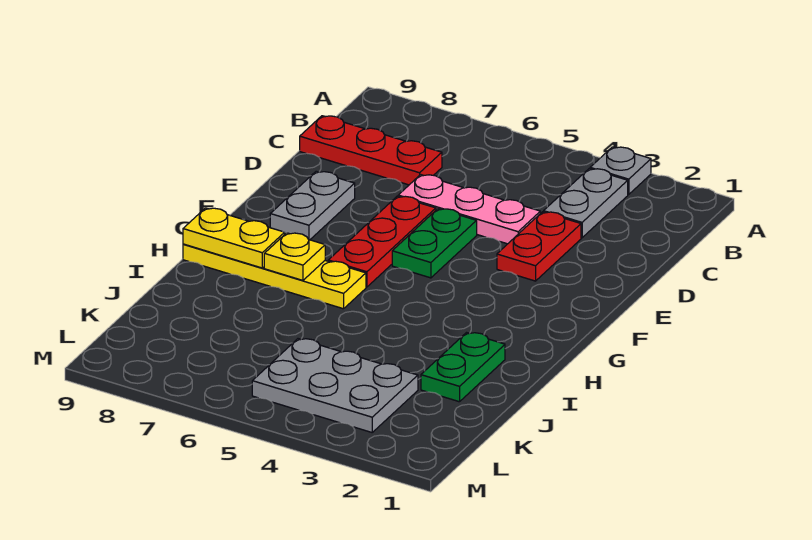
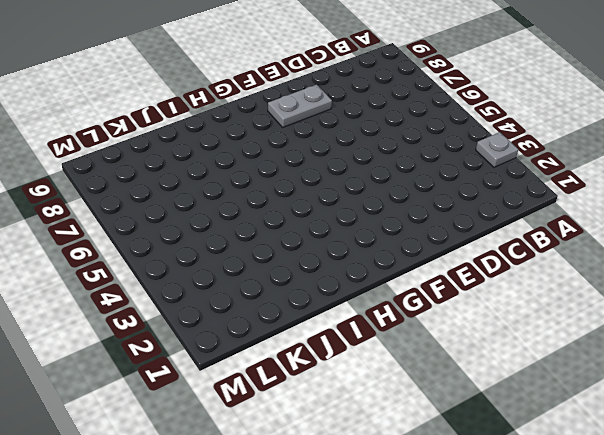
none -> grey 1x2 plate [544,169,628,238]
none -> red 1x3 plate [300,116,442,185]
none -> red 1x2 plate [497,212,581,281]

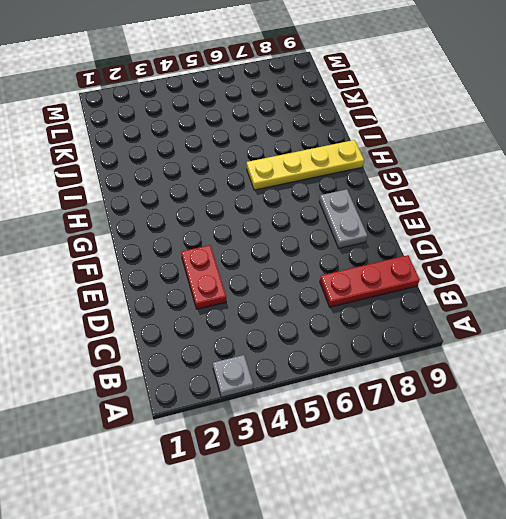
none -> grey 1x2 plate [544,169,628,238]
none -> pink 1x3 plate [398,175,540,244]
none -> green 1x2 plate [392,209,477,278]

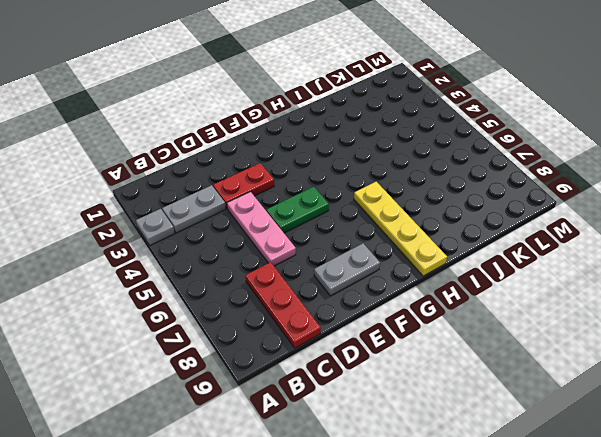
none -> red 1x3 plate [328,196,436,287]
none -> green 1x2 plate [421,333,505,402]
none -> grey 2x3 plate [252,339,418,432]

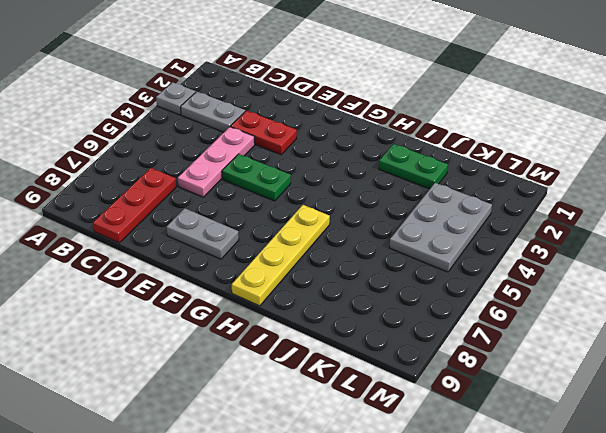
none -> red 1x3 plate [328,196,436,287]
none -> yellow 1x1 plate [264,233,325,280]
none -> yellow 1x2 plate [183,208,285,268]

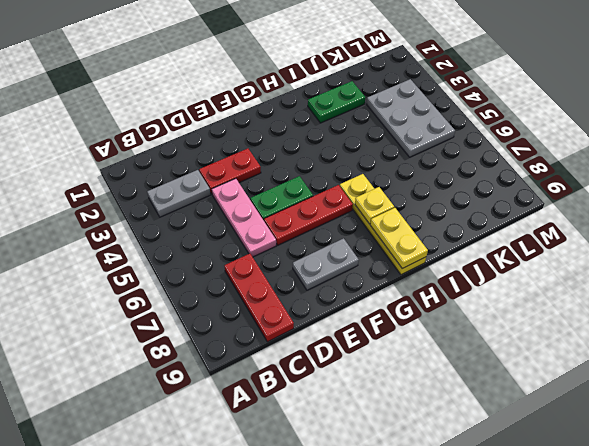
none -> grey 1x1 plate [590,147,651,195]

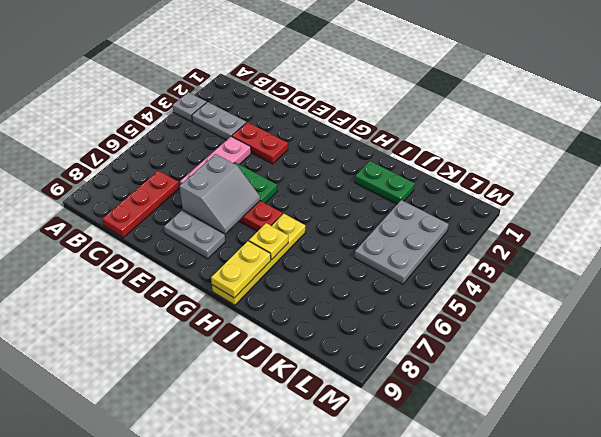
grey 2x2 slope [180,154,260,233] -> none

